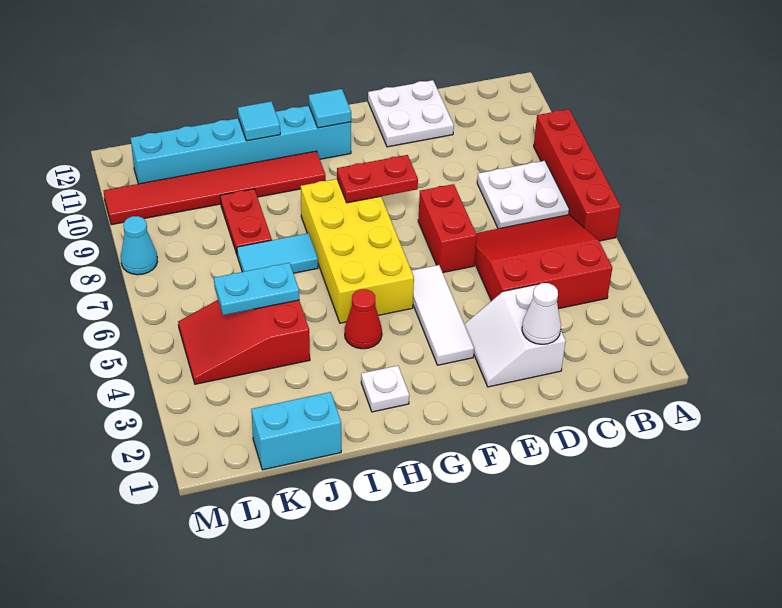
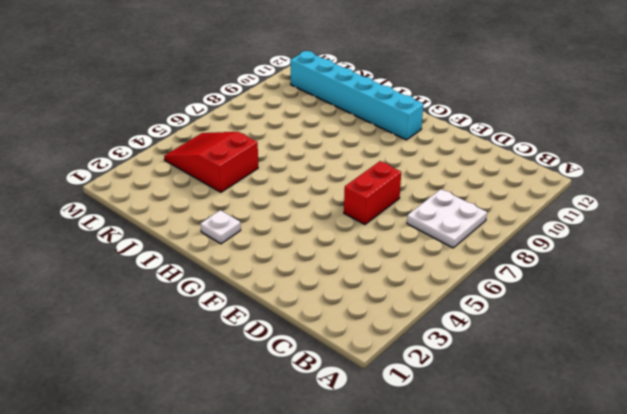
none -> red 1x4 brick [534,109,621,241]
none -> red 3x3 slope [475,215,612,309]
none -> white 2x2 slope [464,284,566,387]

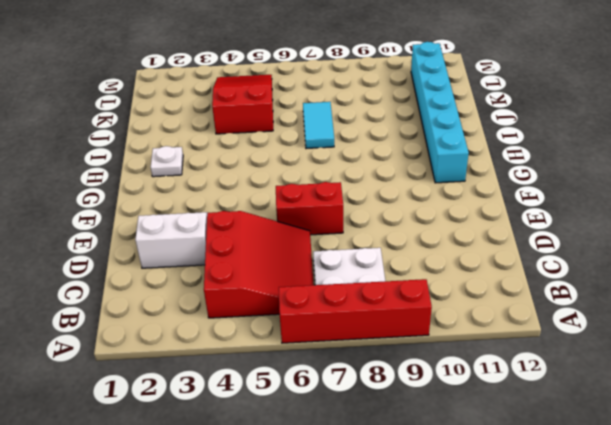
none -> white 2x2 plate [368,80,454,147]
none -> white 1x3 tile [411,265,474,365]
none -> yellow 2x4 brick [301,179,414,323]

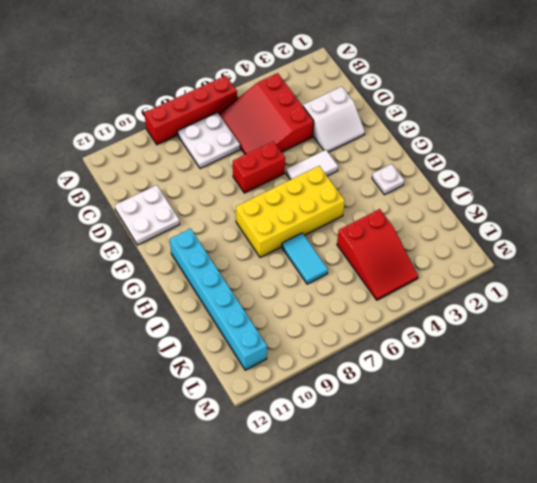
white 1x2 tile [286,150,338,180] -> white 1x3 tile [411,265,474,365]
none -> red 1x1 cone [345,289,382,349]
none -> red 1x6 tile [104,151,326,225]
none -> cyan 1x2 brick [251,392,341,470]

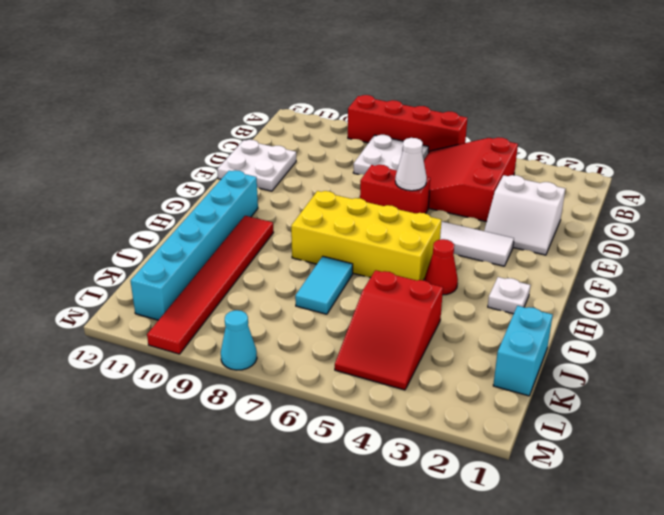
white 1x1 cone [395,138,427,191] -> white 1x1 cone moved to [522,283,561,344]
none -> red 1x2 plate [220,189,272,254]
none -> red 1x2 plate [337,155,418,203]
none -> cyan 1x1 tile [309,89,351,128]

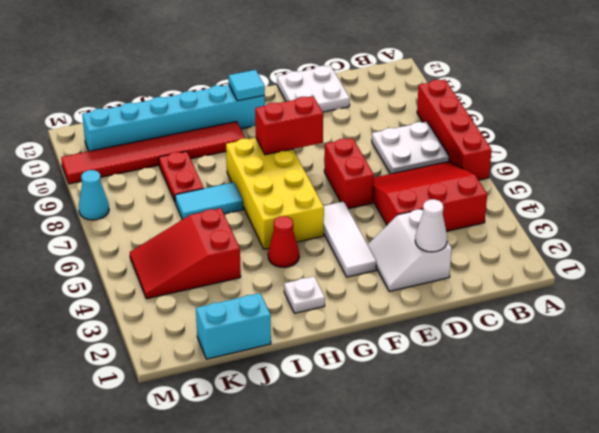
red 1x2 brick [255,96,323,155] -> red 1x2 plate [337,155,418,203]
none -> cyan 1x1 tile [238,101,280,141]
none -> cyan 1x2 plate [214,263,299,315]

